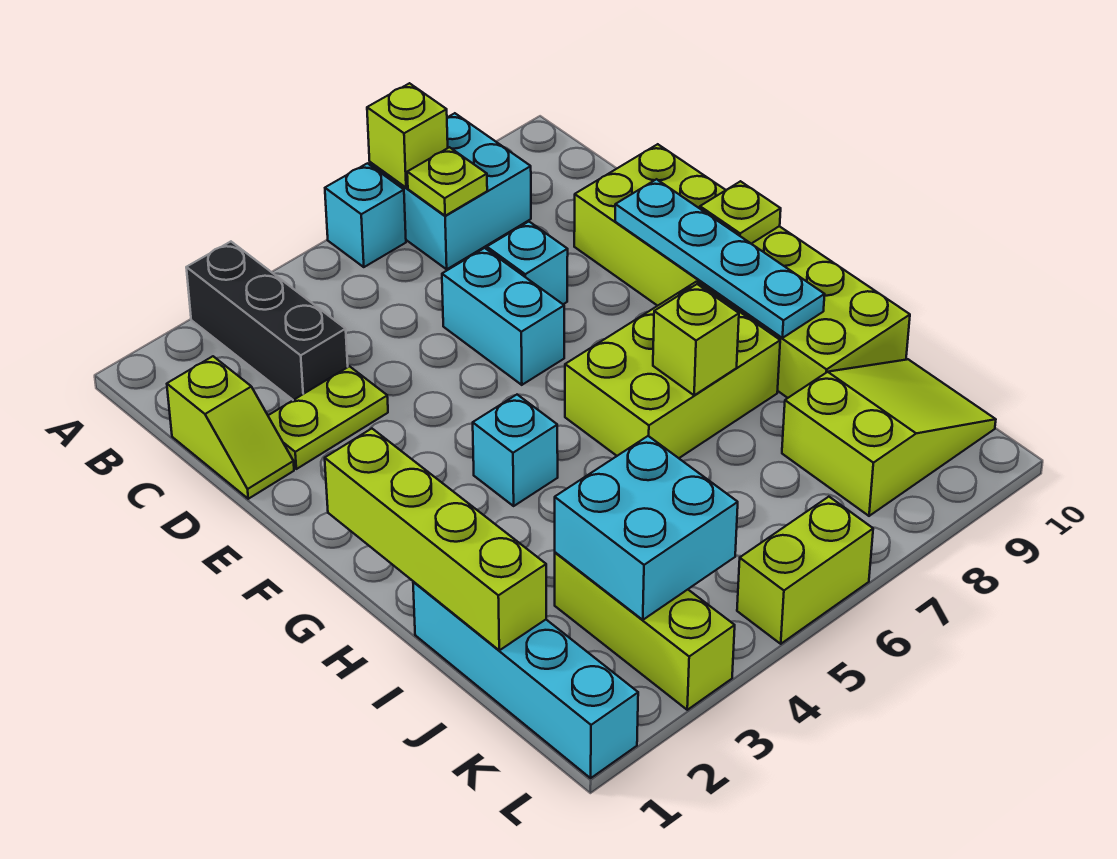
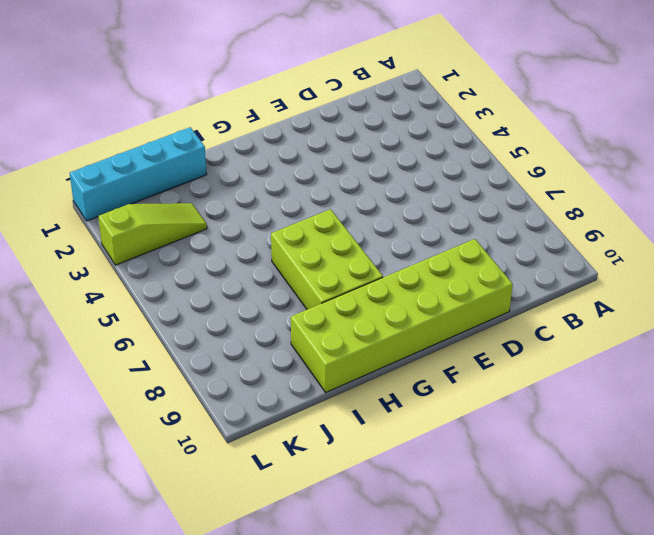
lime 1x3 slope [98,203,207,265] -> lime 1x3 brick [555,552,735,710]
none -> black 1x3 brick [186,242,348,400]
none -> cyan 1x1 brick [325,163,406,267]
none -> cyan 2x2 brick [370,113,531,269]

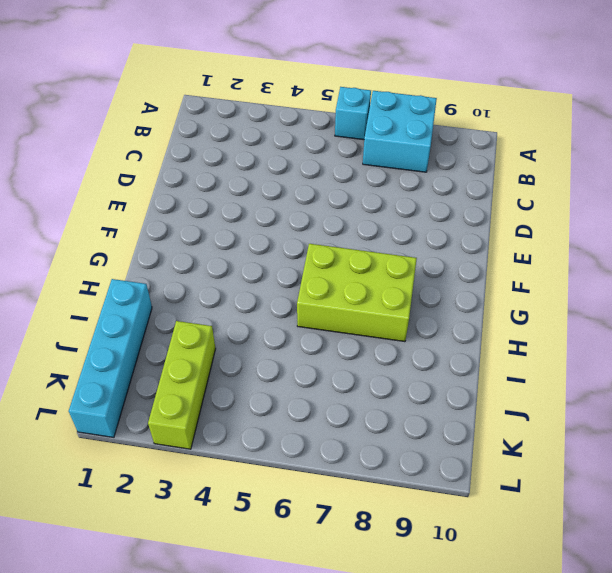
none -> black 1x3 brick [186,242,348,400]
none -> lime 1x2 slope [167,356,294,499]
none -> lime 1x2 plate [268,366,388,469]

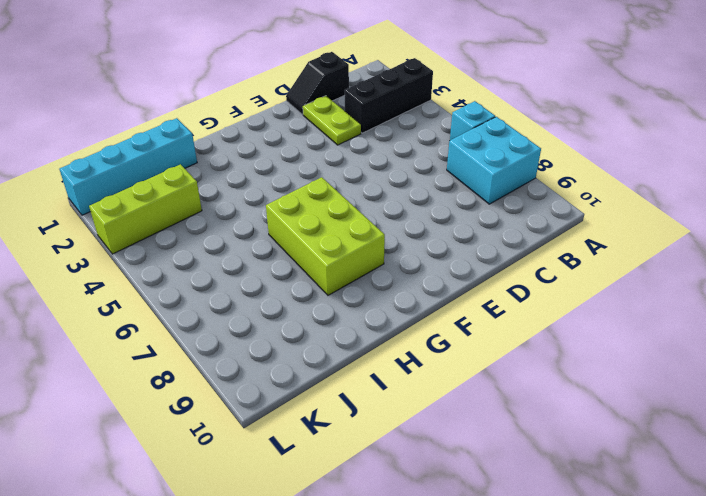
black 1x2 slope [286,52,349,115] -> lime 1x2 slope [167,356,294,499]
none -> cyan 1x2 brick [442,248,564,385]
none -> cyan 1x1 brick [487,222,568,304]
none -> lime 2x6 brick [574,144,910,398]

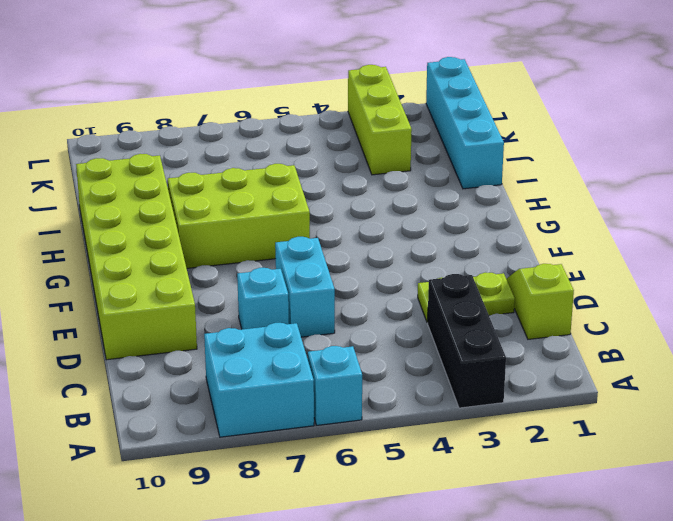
none -> cyan 1x1 brick [473,395,558,506]
none -> lime 2x3 slope [782,359,996,516]
none -> lime 1x2 brick [737,497,873,644]

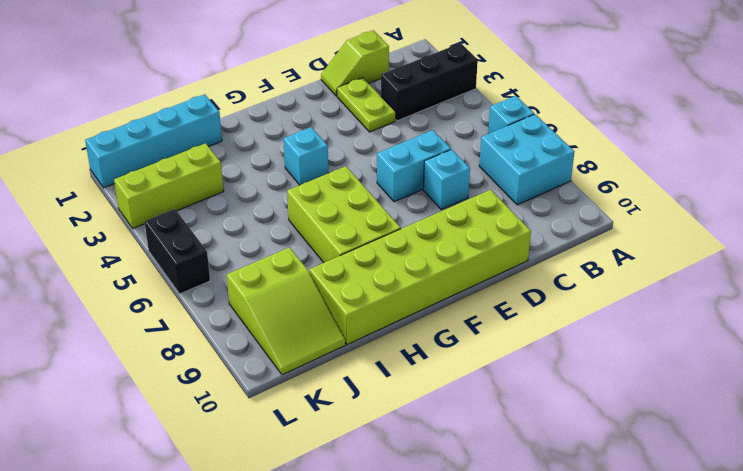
black 1x2 brick [144,209,210,294] -> lime 1x2 brick [737,497,873,644]
none -> lime 1x1 brick [367,83,448,188]
none -> lime 1x1 plate [407,147,487,216]
none -> cyan 1x4 plate [615,179,825,338]

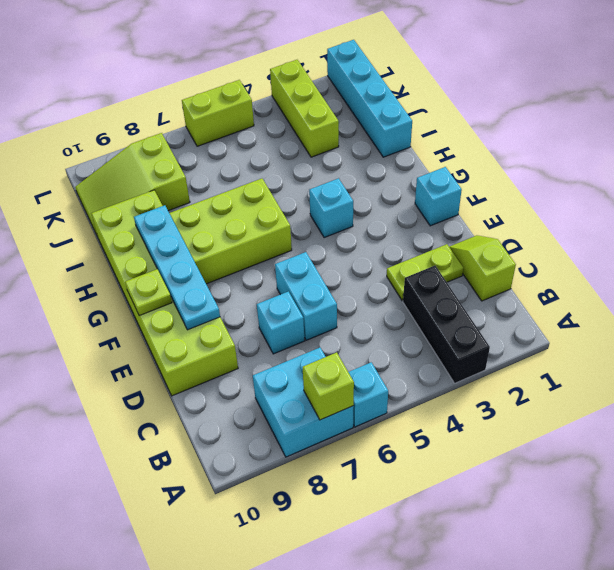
cyan 1x1 brick [415,167,462,226] -> none
none -> lime 1x1 plate [407,147,487,216]
none -> lime 1x4 brick [325,429,546,650]
none -> lime 1x1 brick [653,284,739,395]

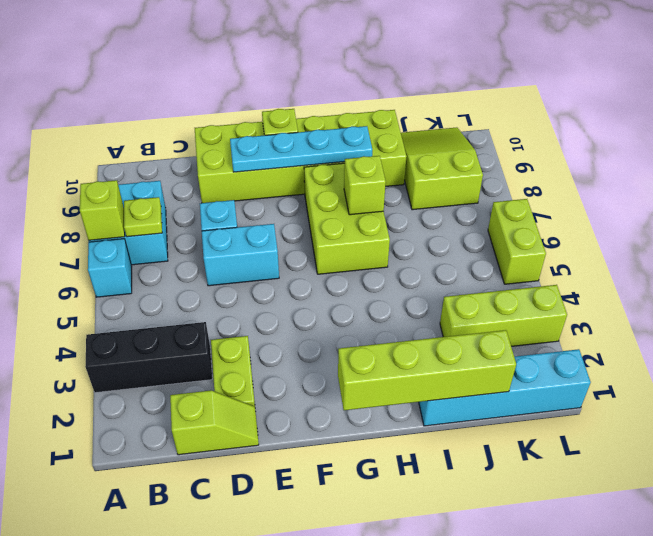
none -> cyan 1x1 brick [473,395,558,506]
none -> cyan 2x2 brick [555,436,738,620]

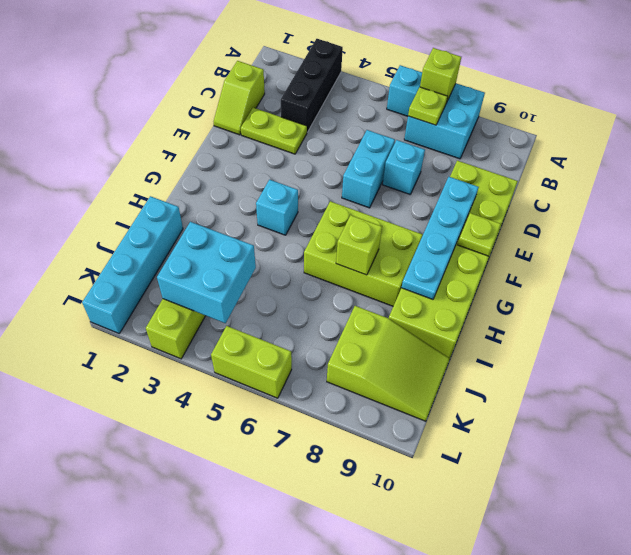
none -> lime 1x4 brick [325,429,546,650]

